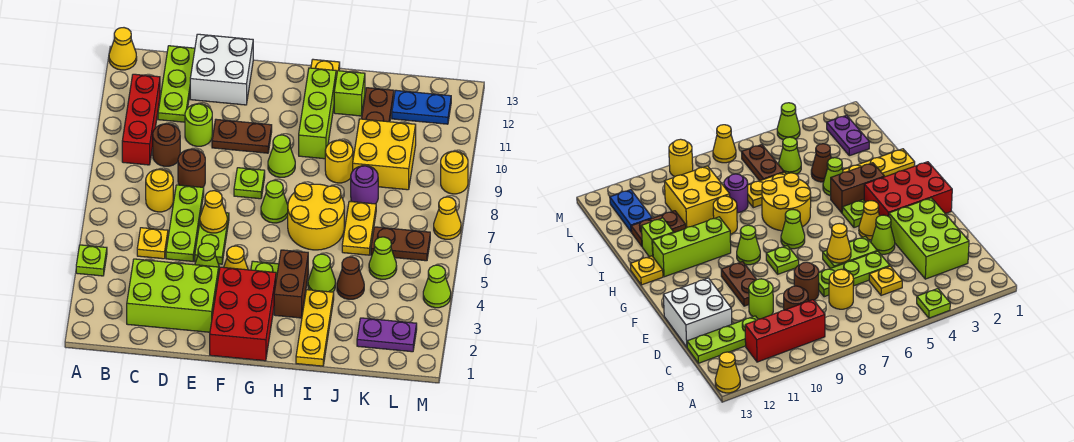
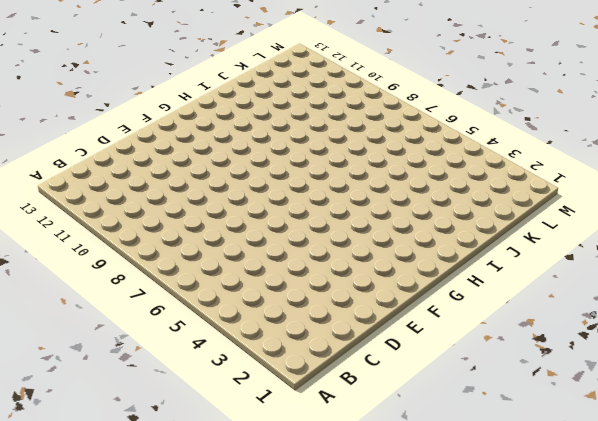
none -> lime 1x1 plate [76,245,107,276]
none -> yellow 1x1 cone [109,28,137,70]
none -> red 1x3 brick [122,74,160,165]
none -> lime 2x3 brick [127,259,219,332]

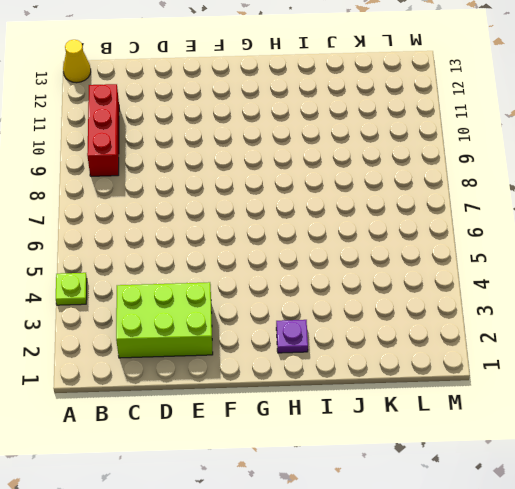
purple 1x1 plate [276,320,308,353] -> none
none -> yellow 1x1 plate [137,228,168,259]
none -> yellow 1x1 round brick [146,169,173,212]
none -> brown 1x1 round brick [153,124,180,166]
none -> lime 1x3 plate [158,46,195,122]

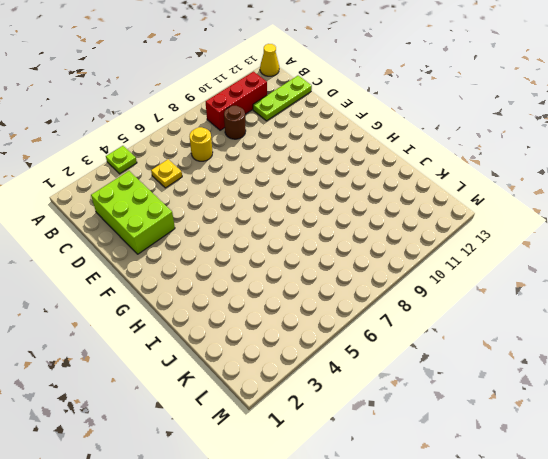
none -> lime 1x3 plate [166,185,204,261]
none -> brown 1x1 round brick [178,149,205,187]
none -> lime 1x1 round brick [185,104,212,146]
none -> white 2x2 brick [190,34,253,105]

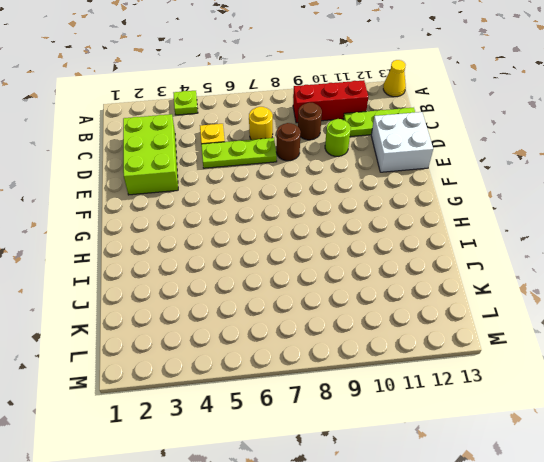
none -> lime 1x1 cone [195,243,220,270]
none -> lime 1x2 plate [195,211,229,264]
none -> brown 1x2 plate [212,119,272,153]
none -> red 2x3 brick [210,267,276,361]

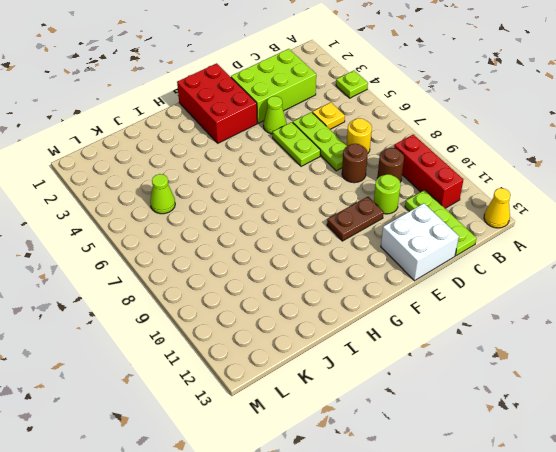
none -> yellow 1x1 cone [224,246,248,270]
none -> lime 1x1 plate [234,168,265,199]
none -> lime 1x1 plate [251,261,279,279]
none -> lime 1x1 cone [261,180,288,223]

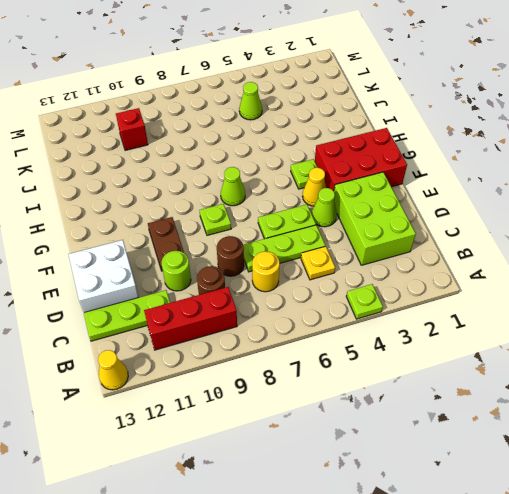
red 1x1 brick [116,108,148,150] -> yellow 2x2 brick [353,119,416,190]
none -> lime 1x1 cone [268,135,295,177]
none -> brown 1x2 brick [274,250,308,318]
none -> yellow 2x2 round brick [288,183,344,250]
none -> lime 1x3 brick [299,68,336,159]

